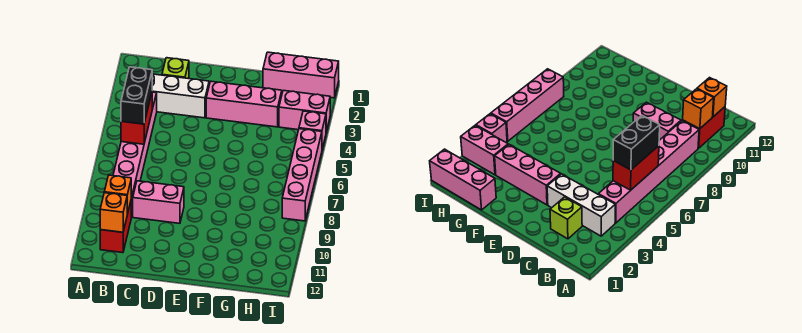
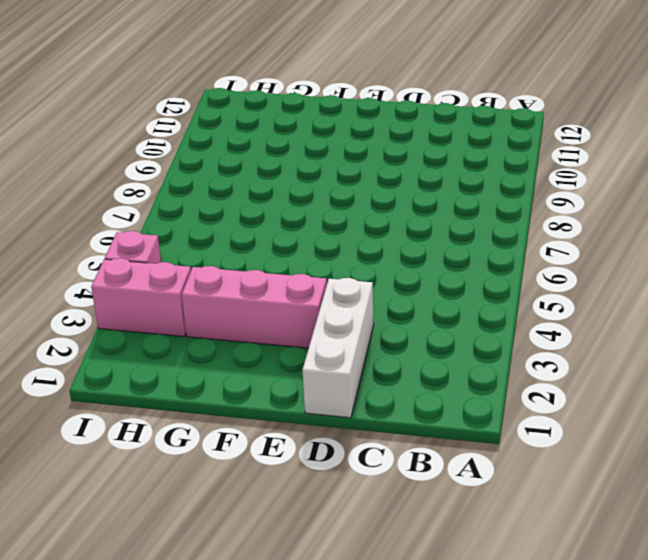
white 1x3 brick [302,278,374,418] -> white 1x3 brick turned to [152,74,209,118]
none -> pink 1x6 brick [113,92,157,217]
none -> red 1x2 brick [100,202,131,253]
none -> lime 1x1 brick [162,58,189,79]

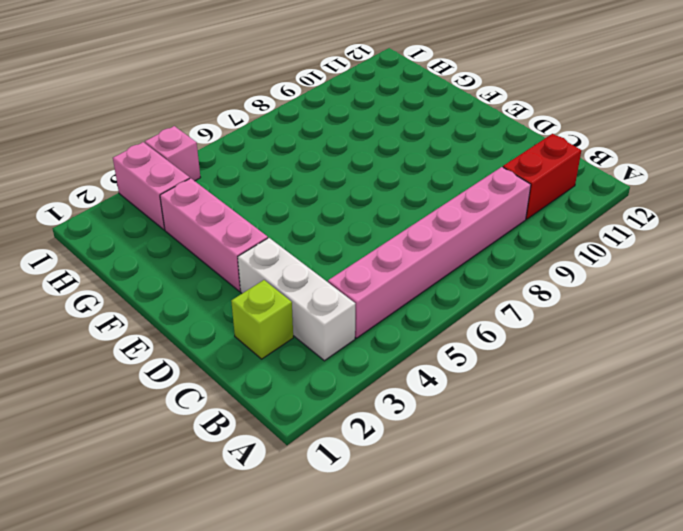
none -> pink 1x2 brick [133,181,184,223]
none -> pink 1x3 brick [263,52,339,98]
none -> pink 1x4 brick [282,129,322,221]

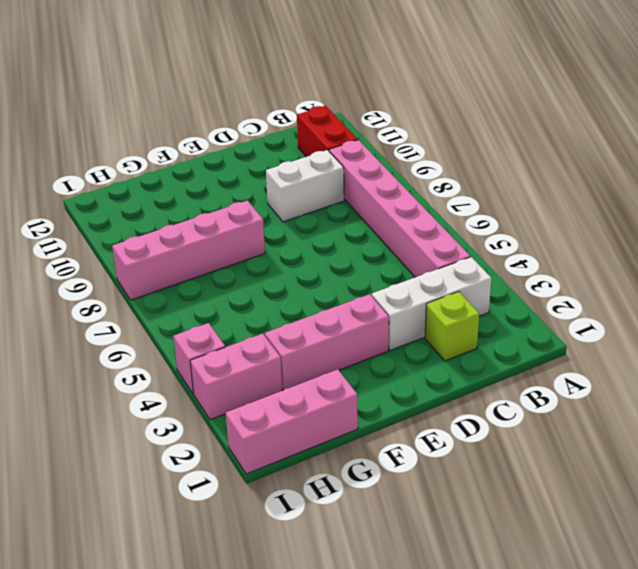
white 1x2 brick [266,150,344,222] -> pink 1x2 brick [133,181,184,223]
pink 1x4 brick [112,201,265,300] -> pink 1x4 brick turned to [282,129,322,221]
none -> red 1x2 brick [121,93,152,144]
none -> orange 1x1 brick [104,175,131,214]
none -> orange 1x1 brick [100,193,127,232]

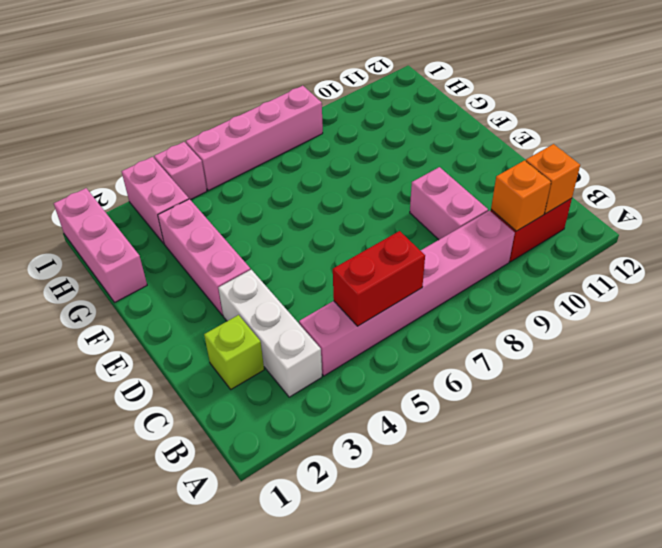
none -> black 1x2 brick [121,67,152,124]

